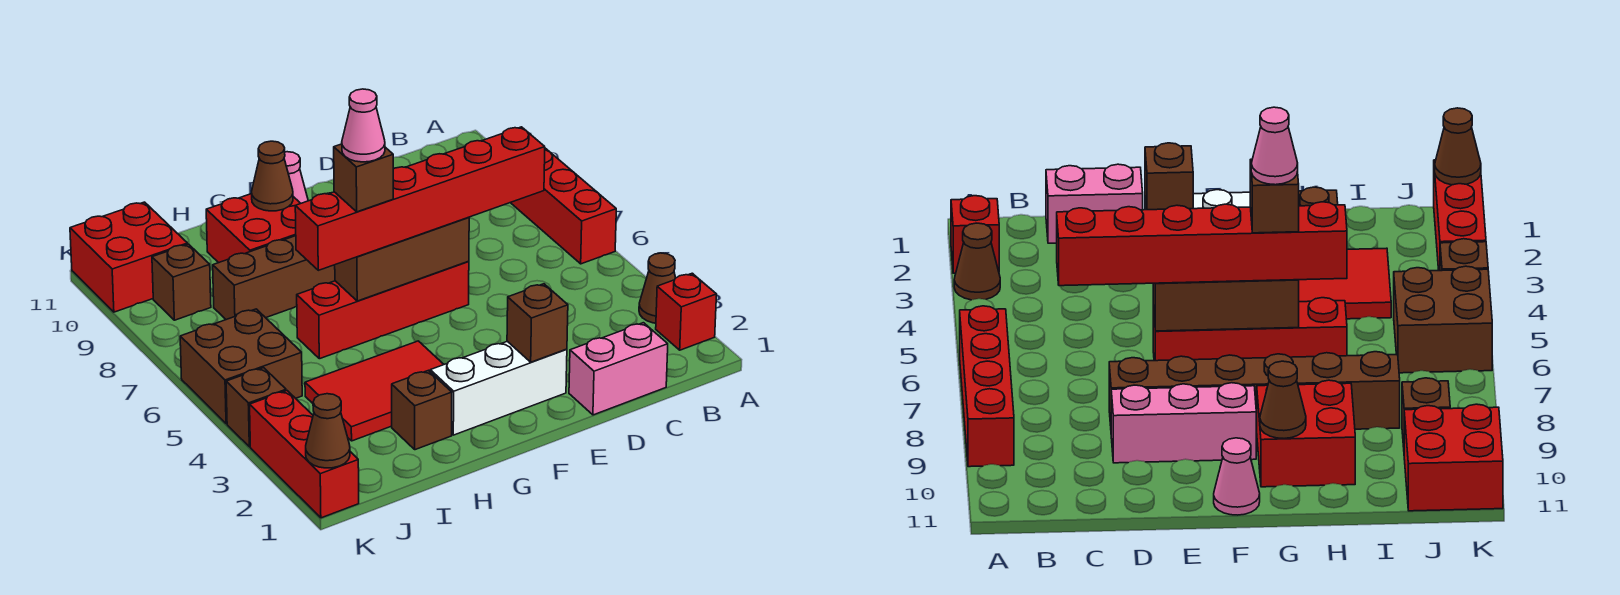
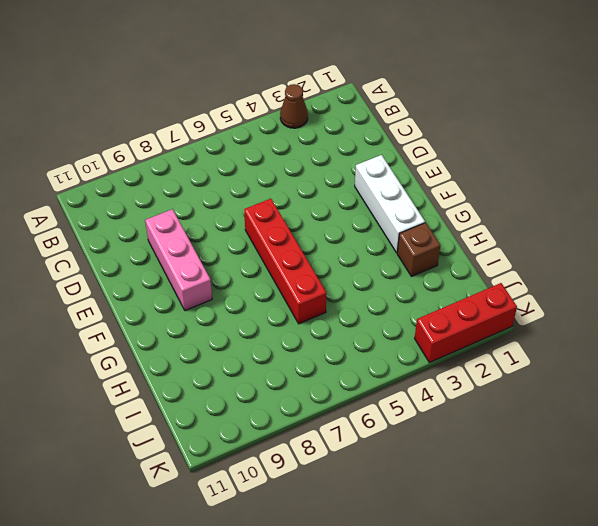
none -> red 1x1 brick [656,273,717,350]
none -> red 1x4 brick [511,148,616,264]
none -> pink 1x2 brick [569,323,668,415]

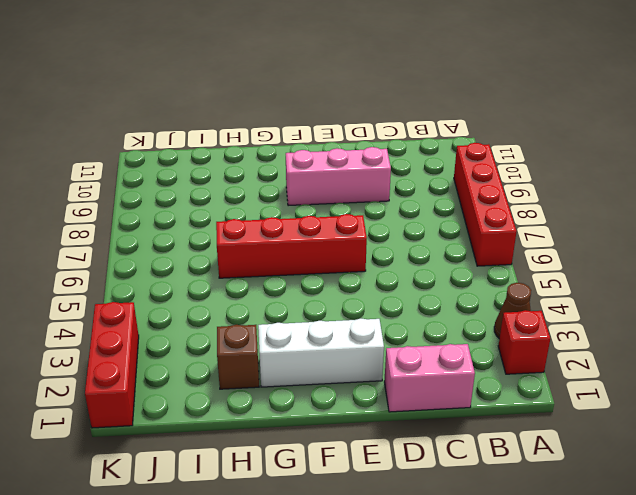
none -> brown 1x6 brick [213,236,335,320]
none -> pink 1x1 cone [284,152,308,203]
none -> red 2x3 tile [305,341,444,441]

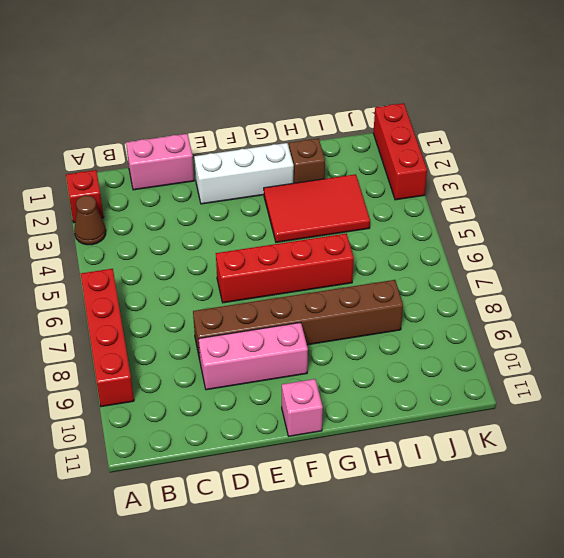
pink 1x1 brick [282,379,323,436] -> pink 1x1 cone [284,152,308,203]
none -> red 2x2 brick [206,194,301,263]
none -> brown 2x2 brick [180,309,302,424]
none -> brown 1x1 brick [152,244,211,320]

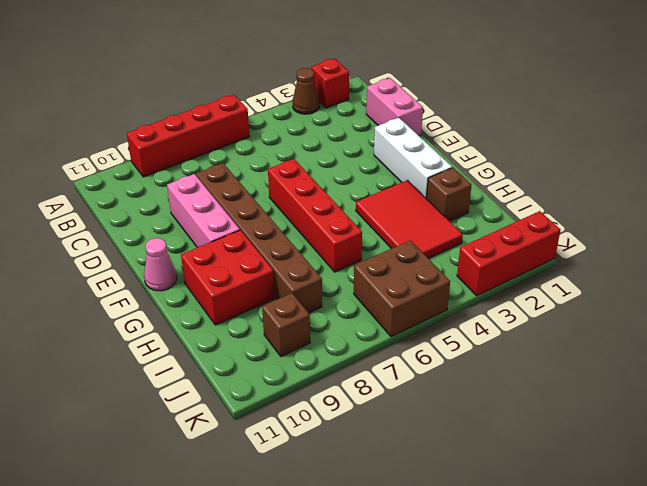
none -> red 2x2 brick [70,202,187,312]
none -> brown 1x1 brick [226,368,286,447]
none -> brown 1x1 brick [507,284,568,362]

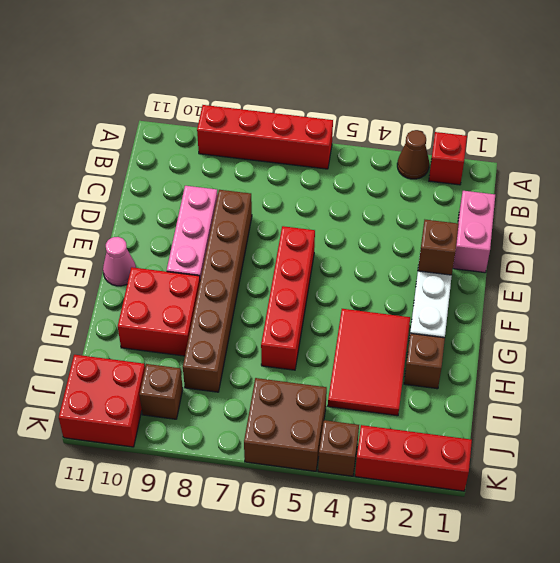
none -> brown 1x3 brick [335,217,469,301]
none -> brown 1x1 cone [252,141,293,211]
none -> brown 1x1 cone [306,394,350,468]

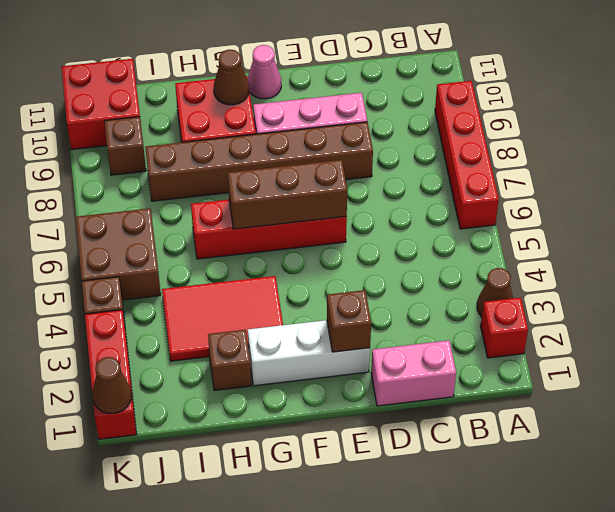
none -> red 1x6 brick [295,127,545,270]
none -> brown 1x1 brick [334,144,393,212]
none -> pink 1x1 cone [342,89,385,162]

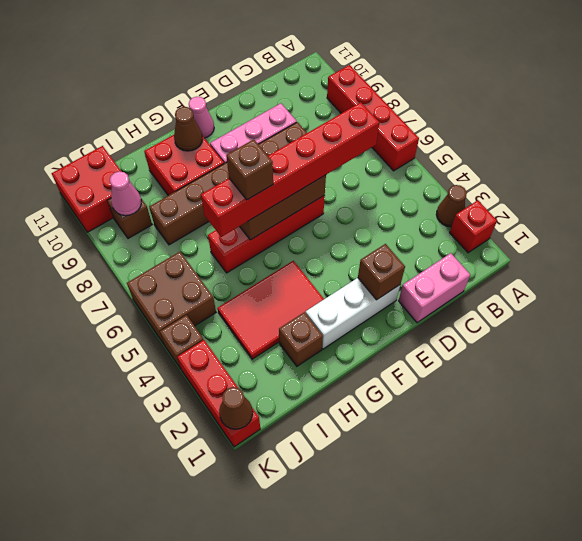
pink 1x1 cone [110,171,141,216] -> pink 1x1 cone moved to [342,89,385,162]

